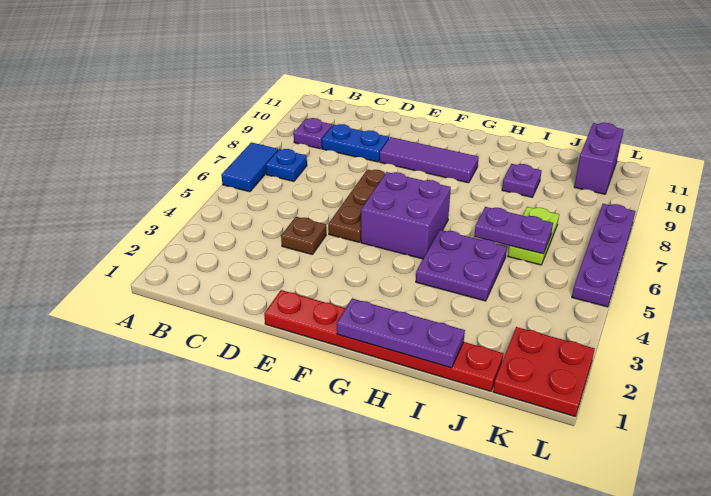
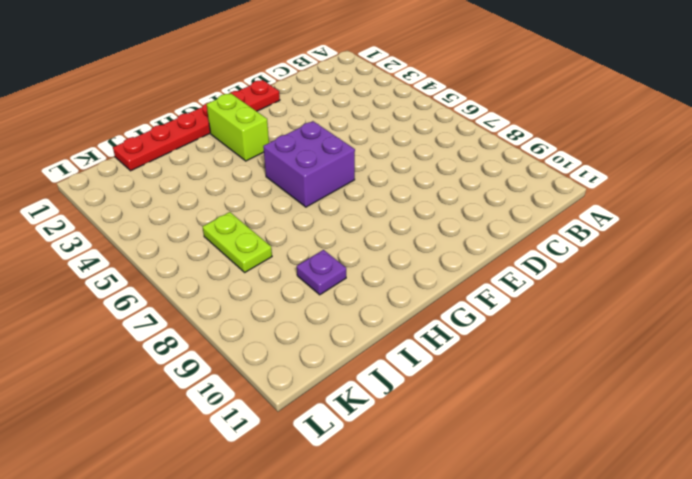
lime 1x2 brick [207,93,269,161] -> none
none -> blue 1x2 tile [221,142,278,192]
none -> blue 1x1 plate [266,149,307,181]
none -> purple 1x1 plate [294,118,332,149]

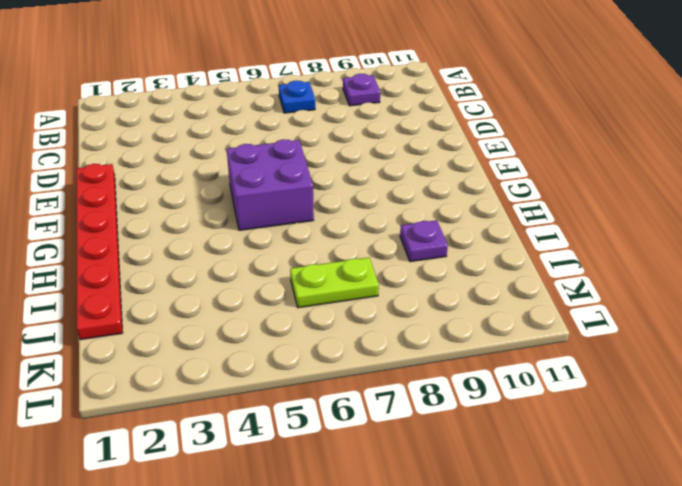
none -> blue 1x2 tile [221,142,278,192]
none -> blue 1x2 plate [322,124,389,162]
none -> brown 1x1 plate [281,217,326,255]

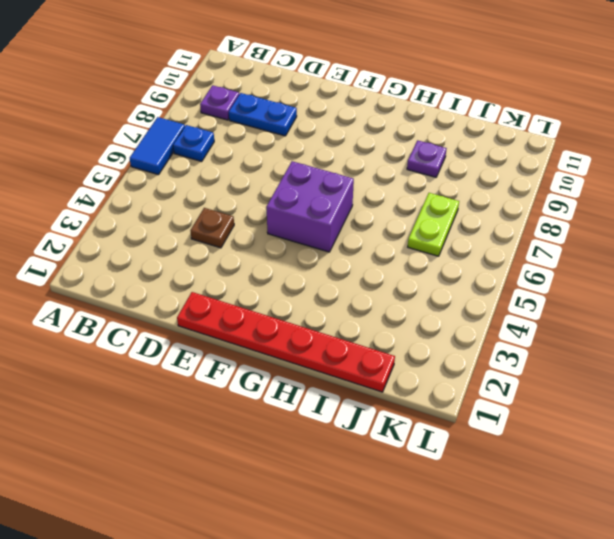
none -> brown 1x3 plate [328,170,385,242]
none -> purple 1x3 tile [380,137,479,183]
none -> purple 2x2 plate [416,230,507,301]

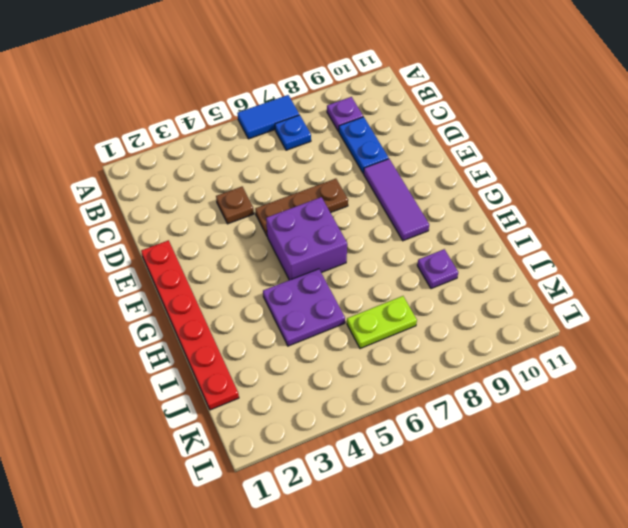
none -> red 2x2 plate [493,327,595,416]
none -> purple 1x2 brick [574,123,624,194]
none -> purple 1x4 plate [572,204,636,307]

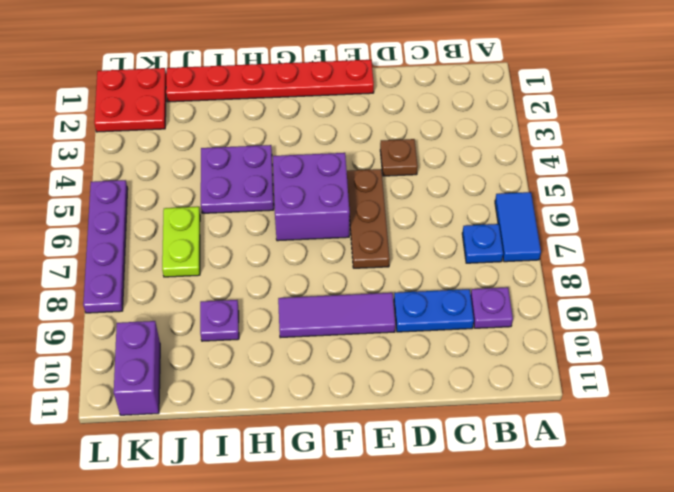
none -> purple 1x3 plate [337,298,465,368]
none -> purple 1x2 plate [474,207,553,254]

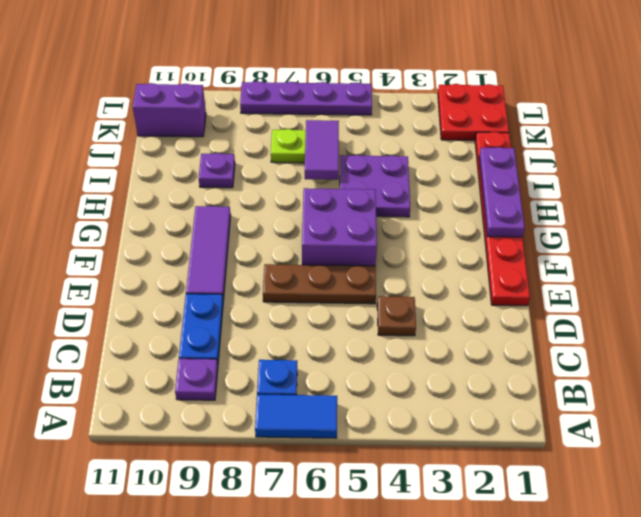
purple 1x2 tile [305,120,339,180] -> purple 1x2 plate [474,207,553,254]

